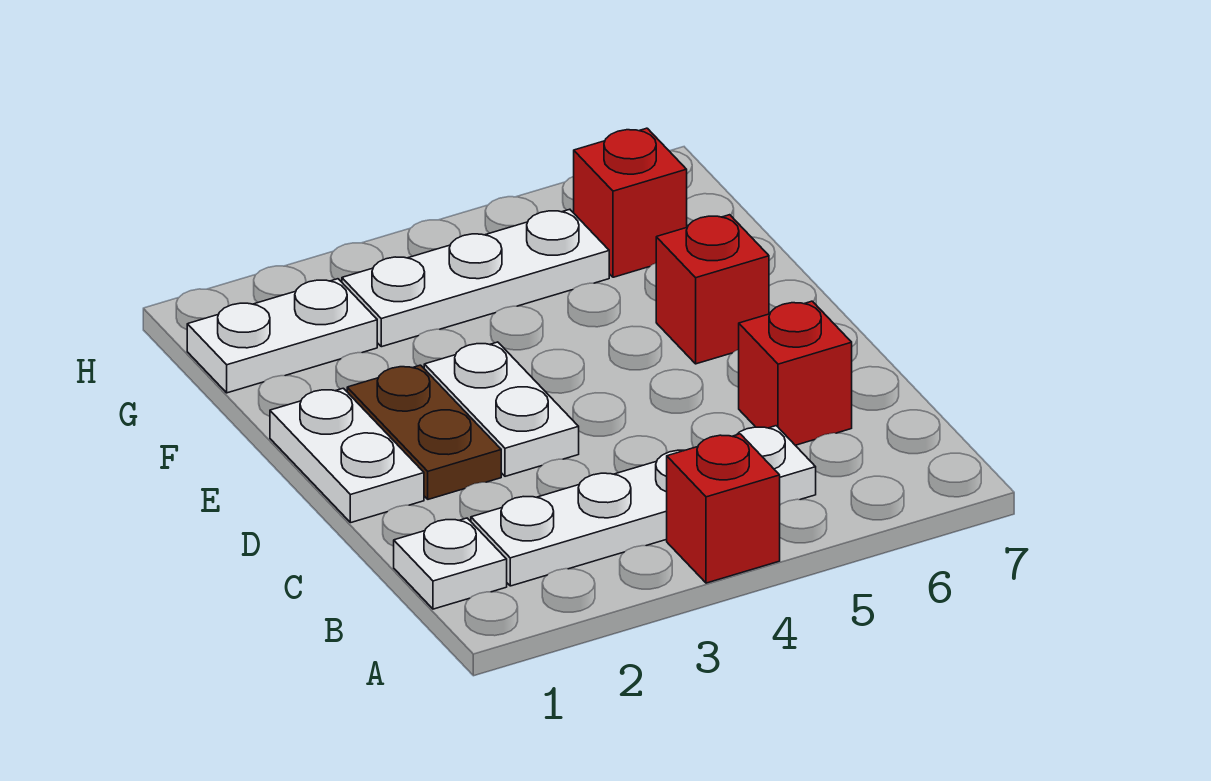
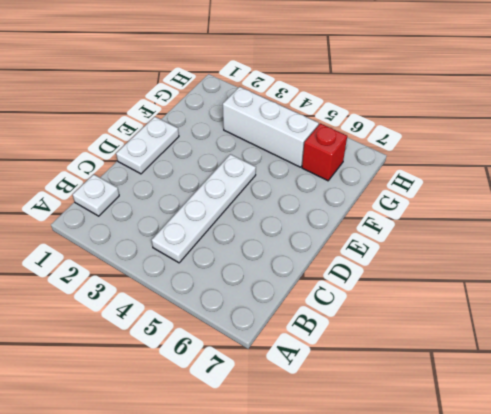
white 1x4 plate [152,154,256,263] -> white 1x4 plate turned to [471,426,816,586]
white 1x3 brick [223,87,319,167] -> white 1x3 plate [342,209,609,347]
none -> red 1x1 brick [667,434,780,583]
none -> red 1x1 brick [739,301,852,445]

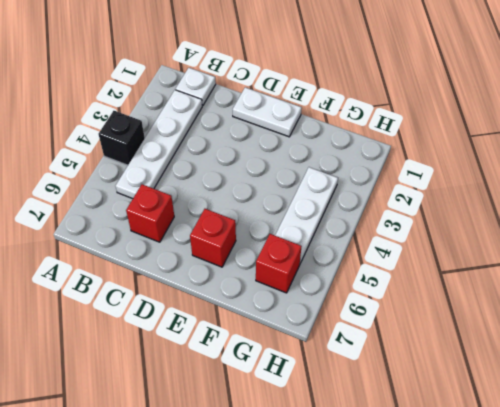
black 1x1 brick [99,111,145,165] -> red 1x1 brick [667,434,780,583]
none -> brown 1x2 plate [347,365,501,499]
none -> white 1x2 plate [424,342,579,476]

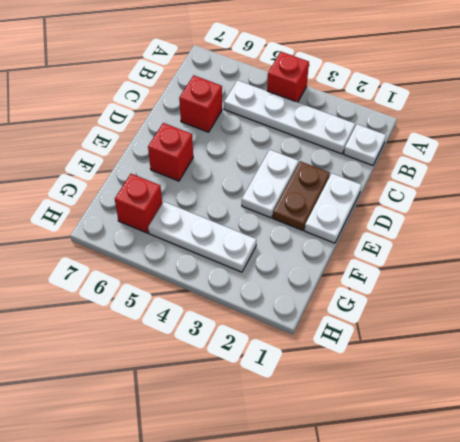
none -> white 1x2 plate [187,279,377,393]

